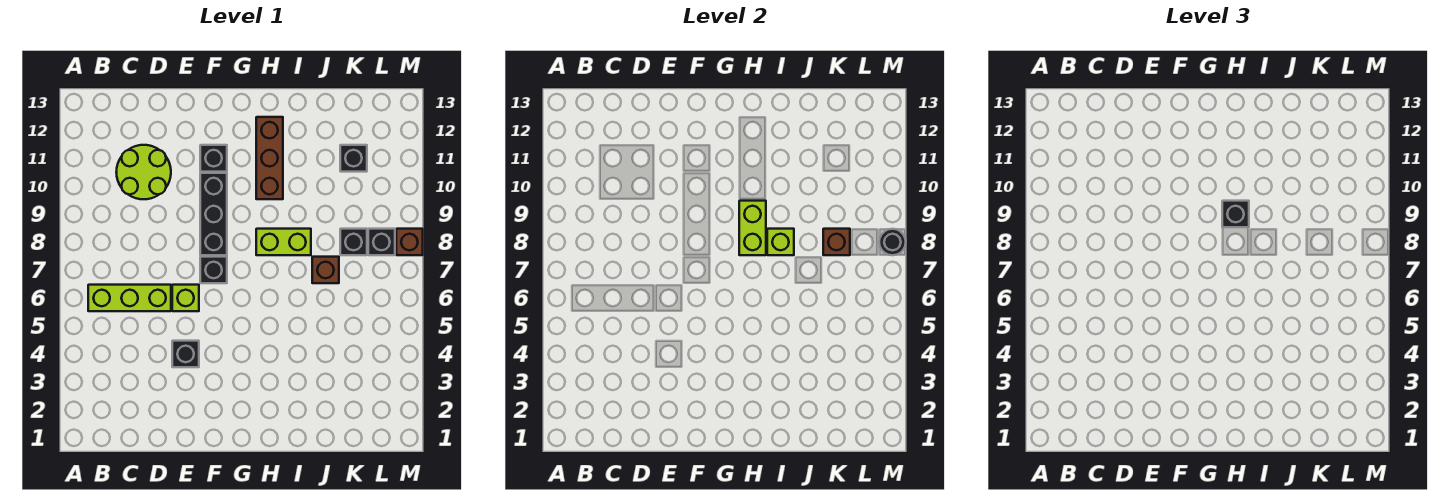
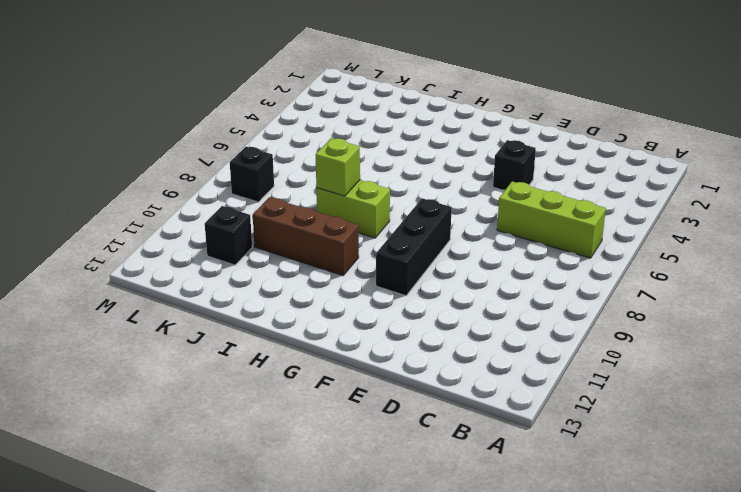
brown 1x3 brick [253,197,359,275] -> brown 1x3 brick turned to [256,117,283,199]
none -> lime 2x2 round brick [116,145,171,199]
none -> lime 1x1 brick [172,285,199,311]
none -> black 1x1 brick [200,257,227,283]

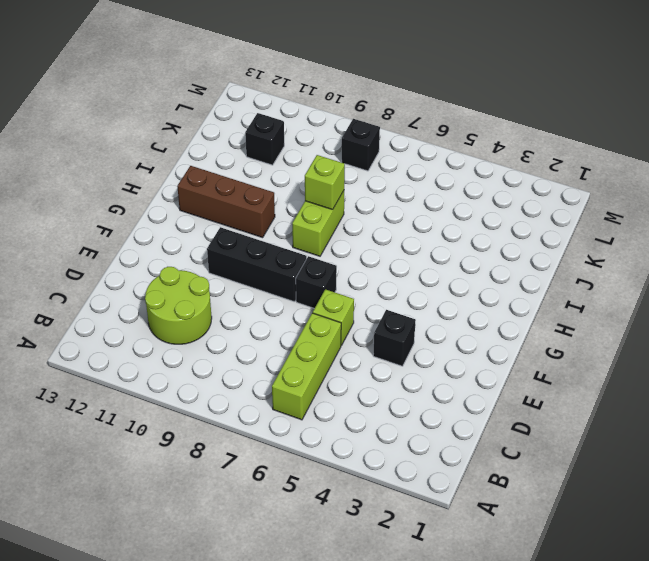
none -> black 1x1 brick [200,145,227,172]
none -> brown 1x1 brick [312,257,339,283]
none -> black 1x1 brick [340,229,367,255]

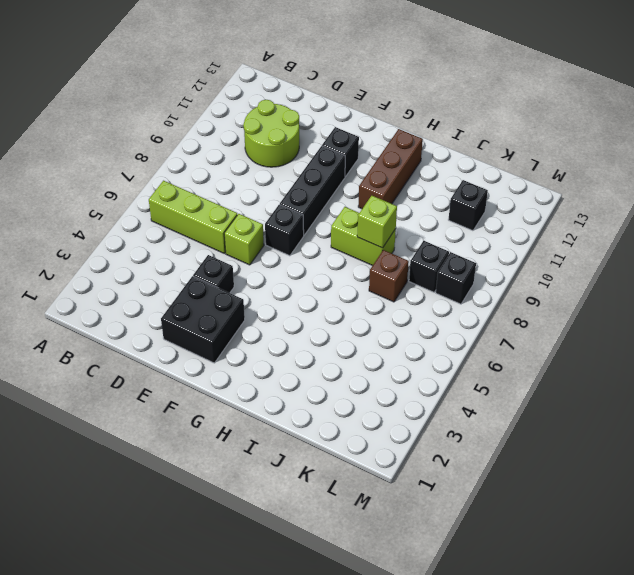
black 2x2 brick [161,276,245,363] -> none
none -> brown 1x1 brick [396,229,423,255]
none -> lime 1x2 brick [739,201,766,255]
none -> brown 1x1 brick [823,229,850,255]

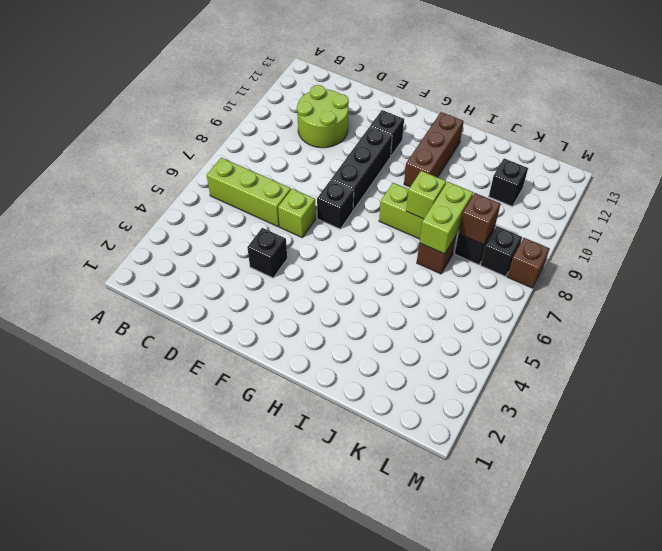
lime 1x2 brick [419,182,473,254] -> lime 1x2 brick moved to [739,201,766,255]
none -> black 1x1 round brick [879,229,906,255]
none -> black 1x1 brick [1222,201,1249,227]

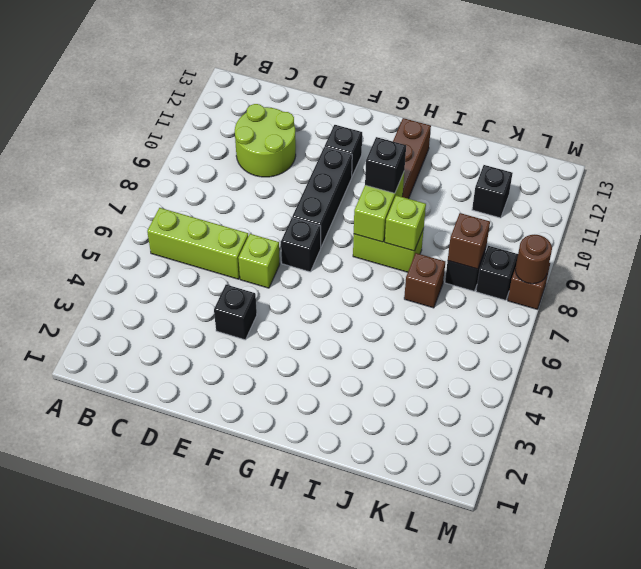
brown 1x1 round brick [515,235,552,284] -> black 1x1 round brick [879,229,906,255]

